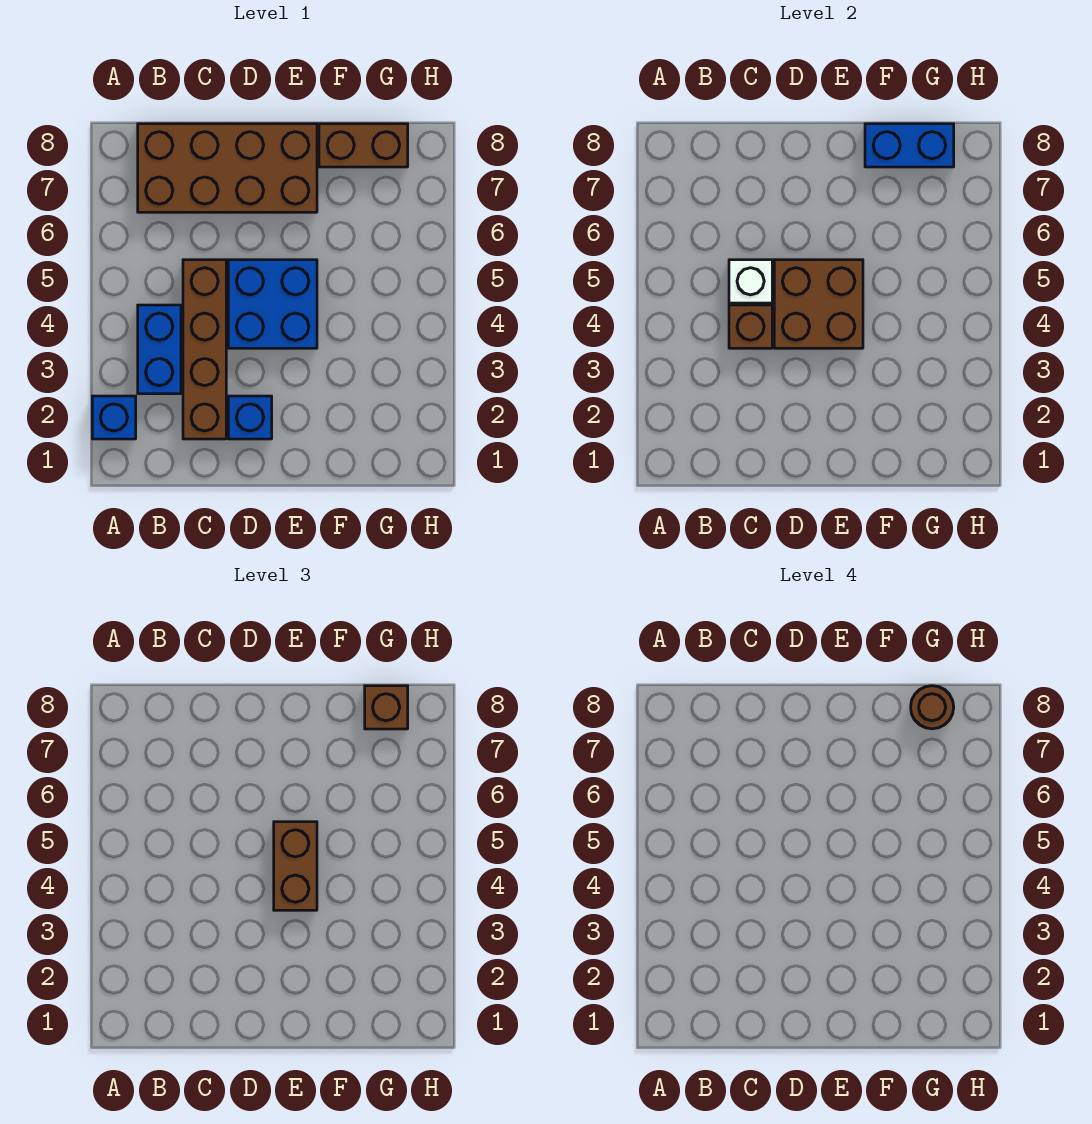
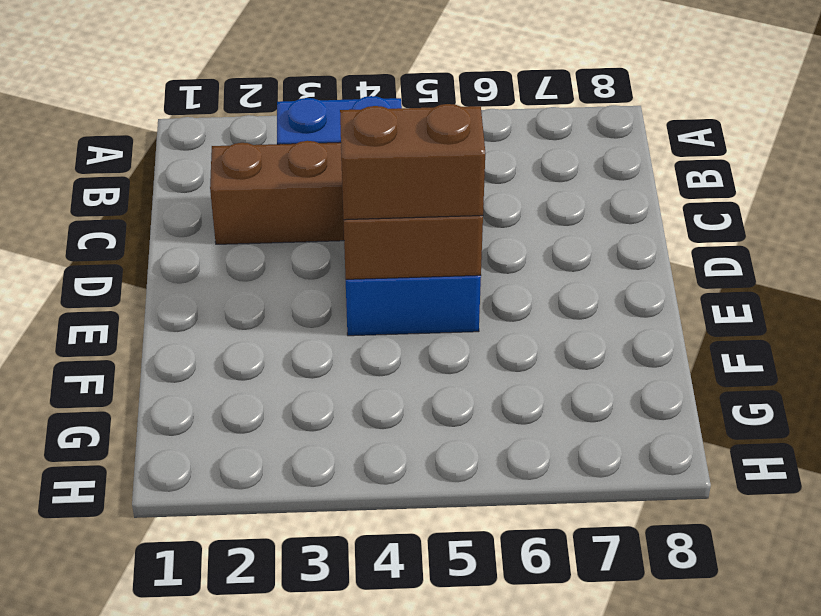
none -> blue 1x1 brick [92,396,136,439]
none -> brown 2x4 brick [138,124,317,212]
none -> blue 1x1 brick [228,396,272,439]

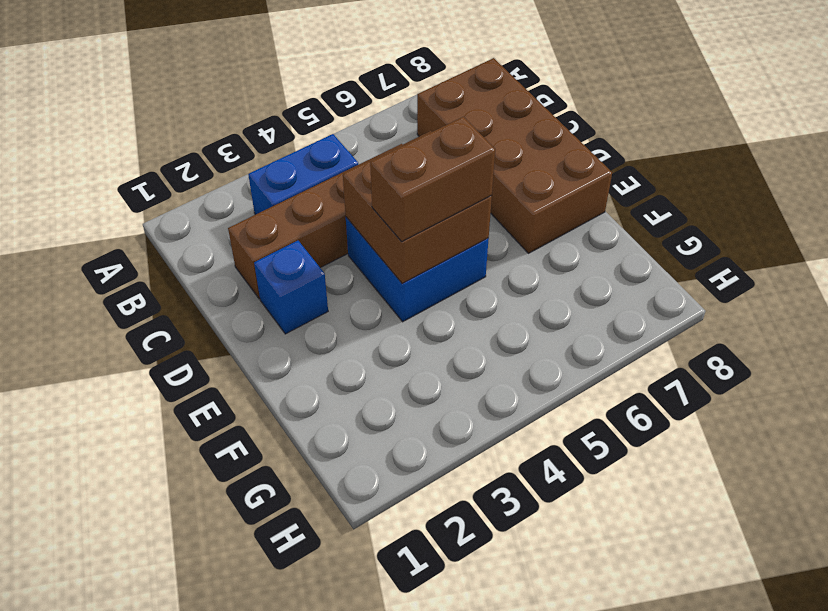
none -> blue 1x1 brick [92,396,136,439]
none -> brown 1x2 brick [319,124,408,167]
none -> brown 1x1 brick [729,305,772,348]

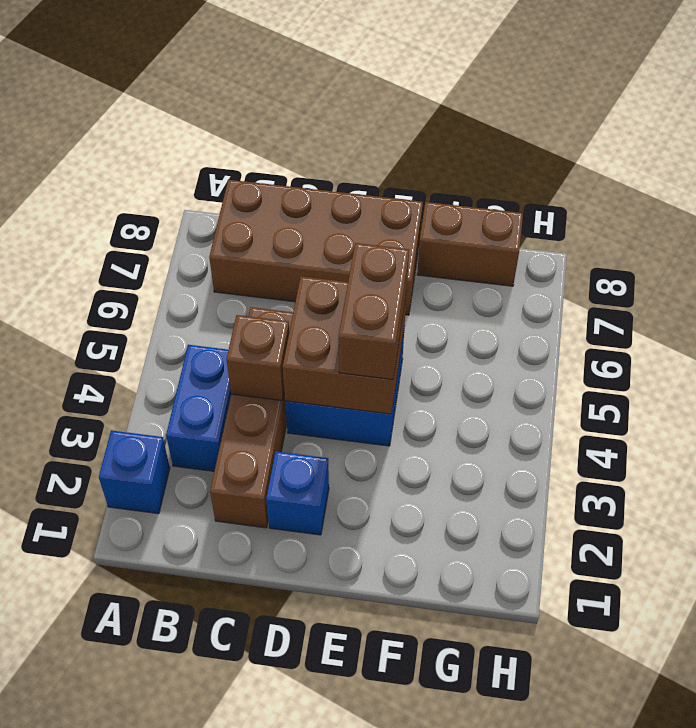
none -> white 1x1 brick [729,260,772,303]
none -> blue 1x2 brick [865,124,954,167]
none -> brown 1x1 brick [365,686,408,729]

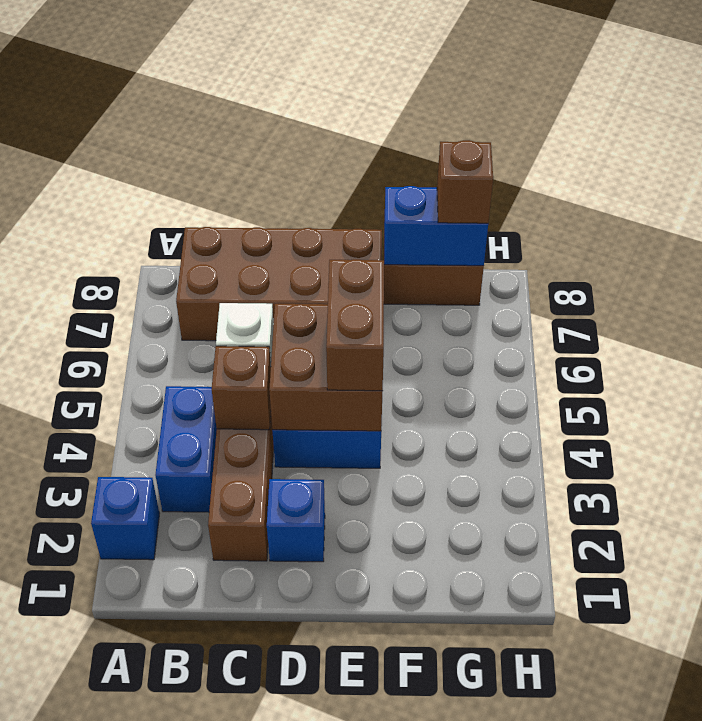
none -> brown 1x1 round brick [911,686,954,729]

